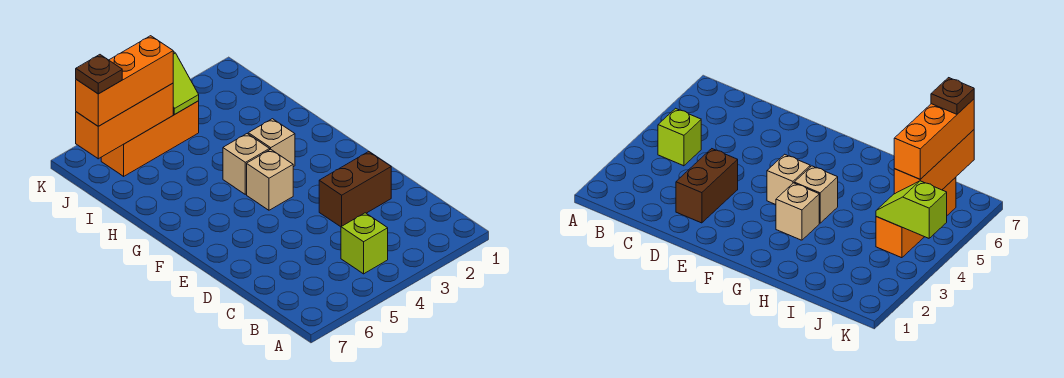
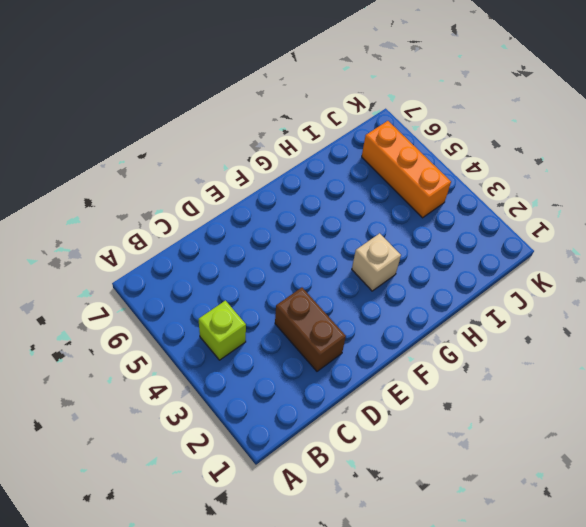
none -> tan 1x1 brick [247,149,293,210]
none -> tan 1x1 brick [223,134,270,194]

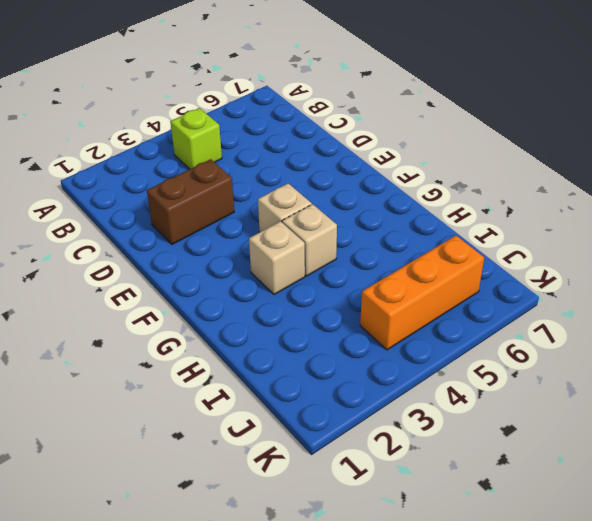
none -> lime 1x2 slope [173,52,199,114]
none -> orange 1x3 brick [76,83,173,159]

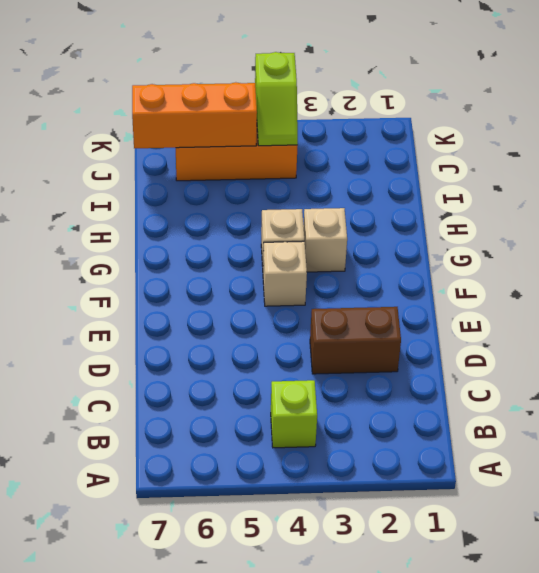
none -> orange 1x3 brick [76,36,173,126]
none -> brown 1x1 plate [76,55,122,94]

